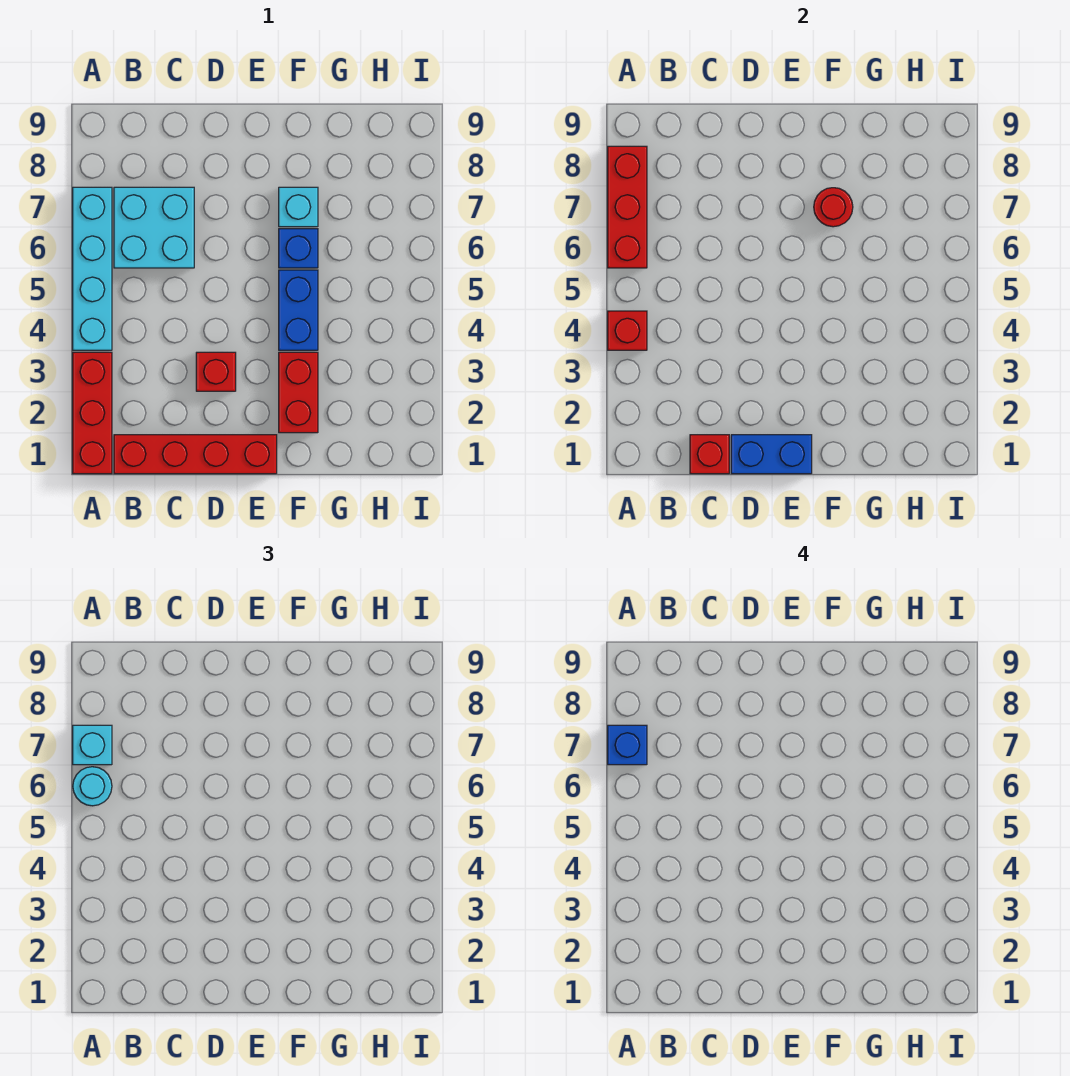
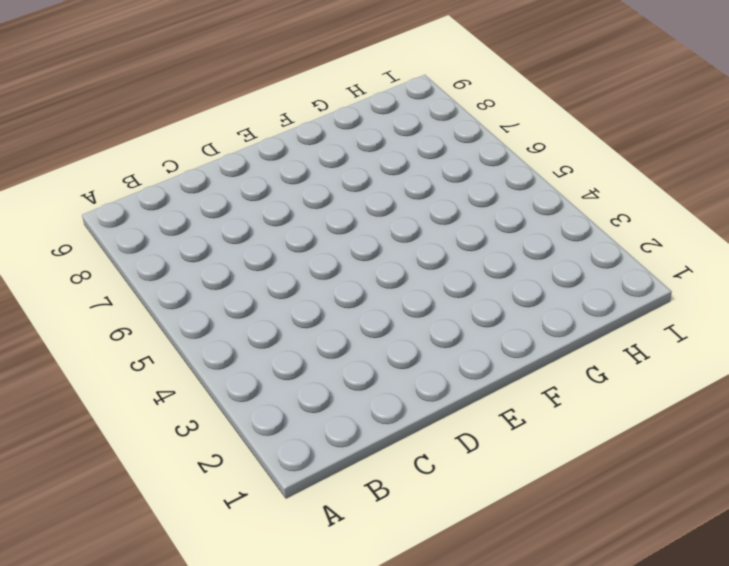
none -> red 1x3 brick [73,352,112,474]
none -> cyan 1x4 brick [73,187,112,350]
none -> red 1x4 brick [114,435,277,474]

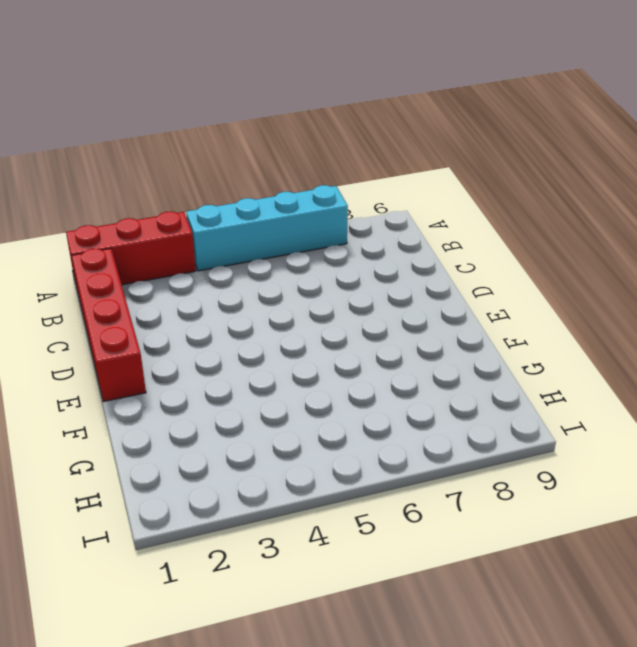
none -> cyan 2x2 brick [114,187,194,268]
none -> red 1x1 brick [196,352,236,391]
none -> red 1x2 brick [279,352,318,433]

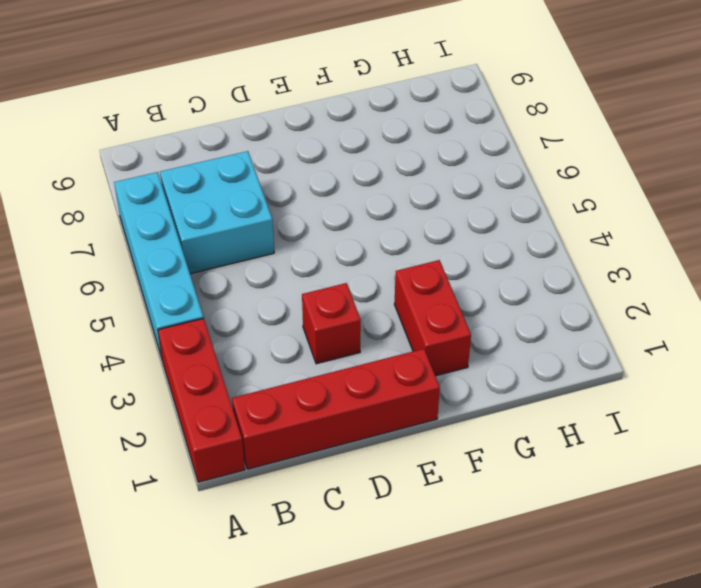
none -> blue 1x2 brick [279,270,318,350]
none -> blue 1x1 brick [279,229,318,268]
none -> cyan 1x1 brick [279,187,318,227]

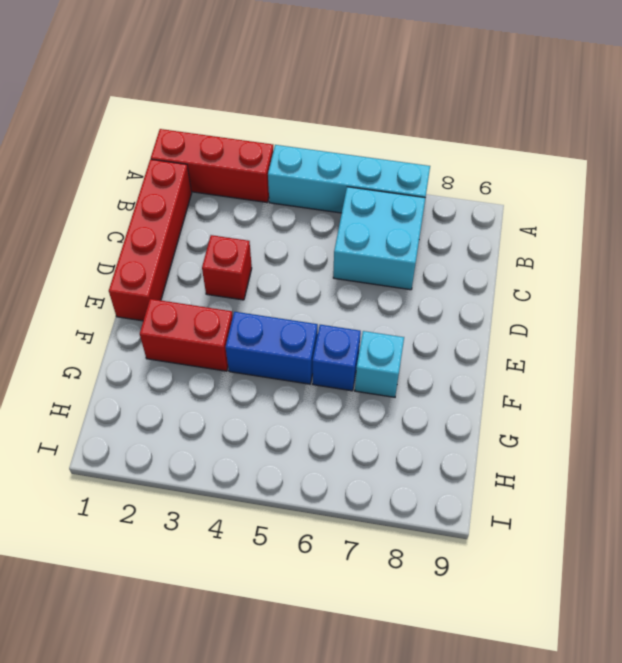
none -> red 1x1 brick [608,311,647,350]
none -> red 1x3 brick [608,146,647,268]
none -> red 1x1 brick [690,435,729,474]

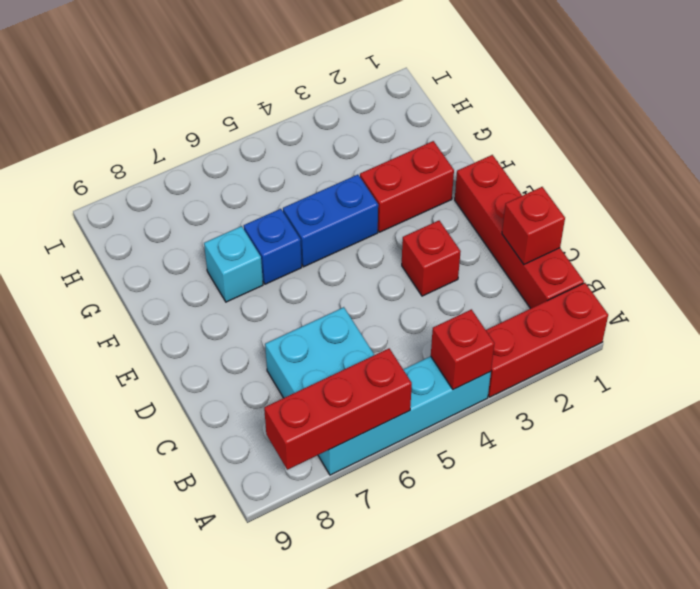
none -> blue 1x2 brick [731,435,812,474]
none -> red 1x1 round brick [814,188,853,227]
none -> cyan 1x1 round brick [73,767,112,806]

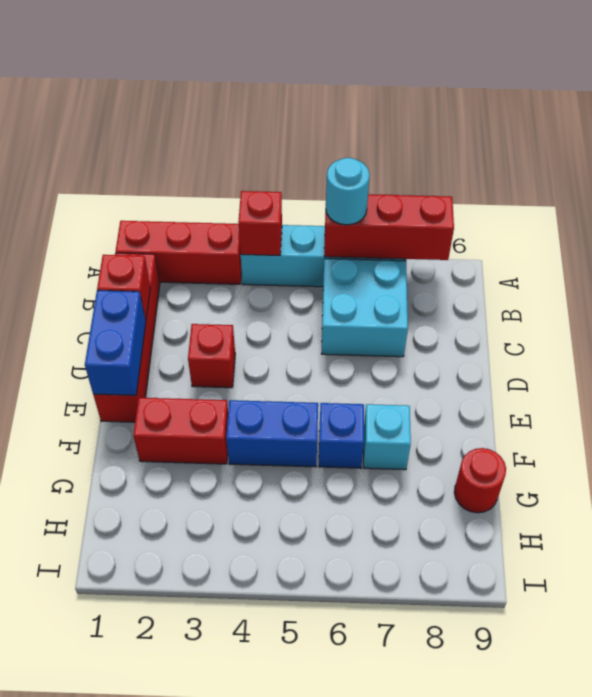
red 1x1 round brick [454,448,506,513] -> red 1x1 round brick moved to [814,188,853,227]
none -> cyan 1x1 brick [73,725,112,765]
none -> blue 1x1 brick [608,725,647,765]

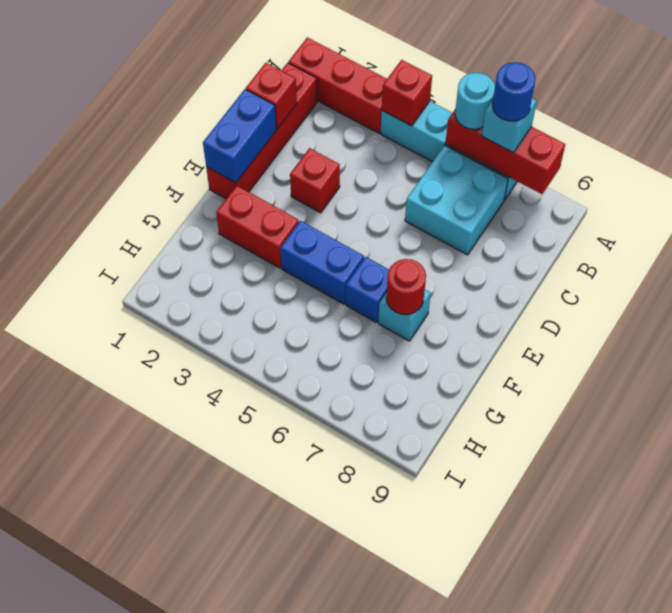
blue 1x1 round brick [493,62,535,121] -> blue 1x1 brick [608,725,647,765]

